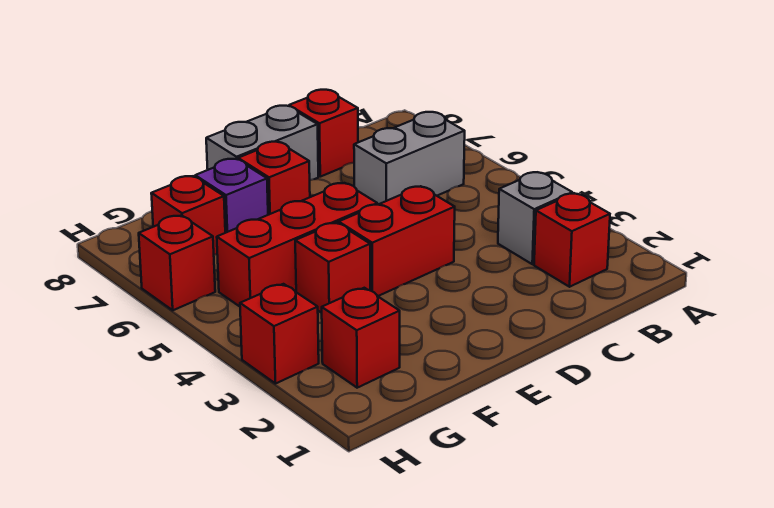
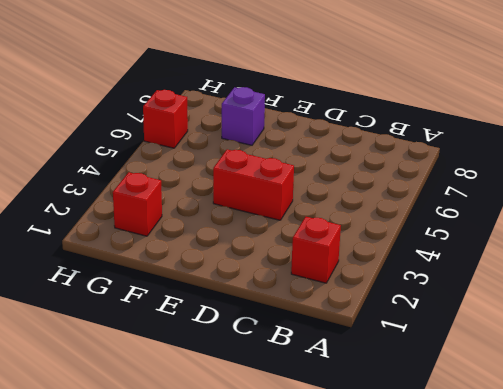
none -> grey 1x1 brick [498,172,572,264]
none -> grey 1x2 brick [354,112,465,205]
none -> red 1x1 brick [289,90,358,177]

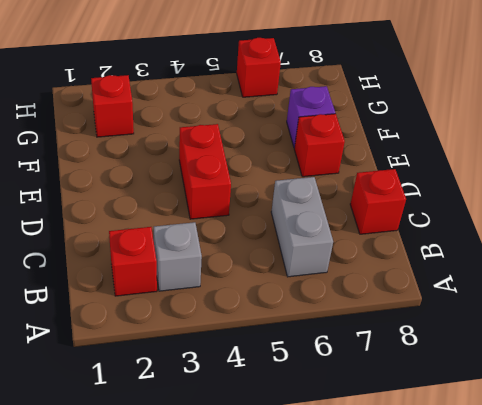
none -> grey 1x2 brick [206,106,318,180]
none -> red 1x3 brick [217,183,377,306]
none -> red 1x1 brick [295,223,370,313]

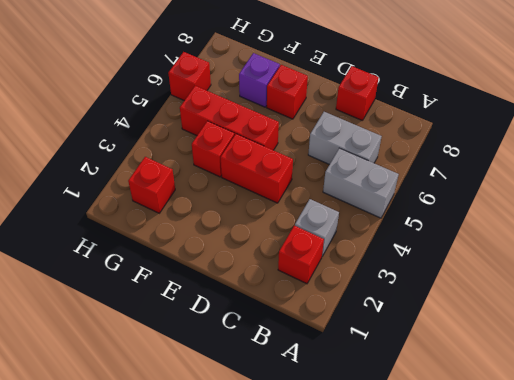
grey 1x2 brick [323,148,399,218] -> grey 1x2 brick moved to [206,106,318,180]
none -> red 1x1 brick [151,176,225,255]
none -> red 1x1 brick [240,284,319,384]

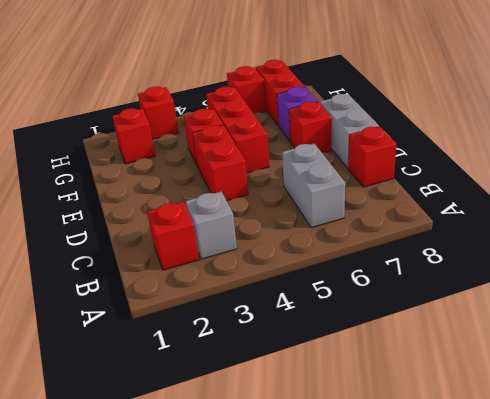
red 1x2 brick [255,60,305,126] -> red 1x1 brick [151,176,225,255]

